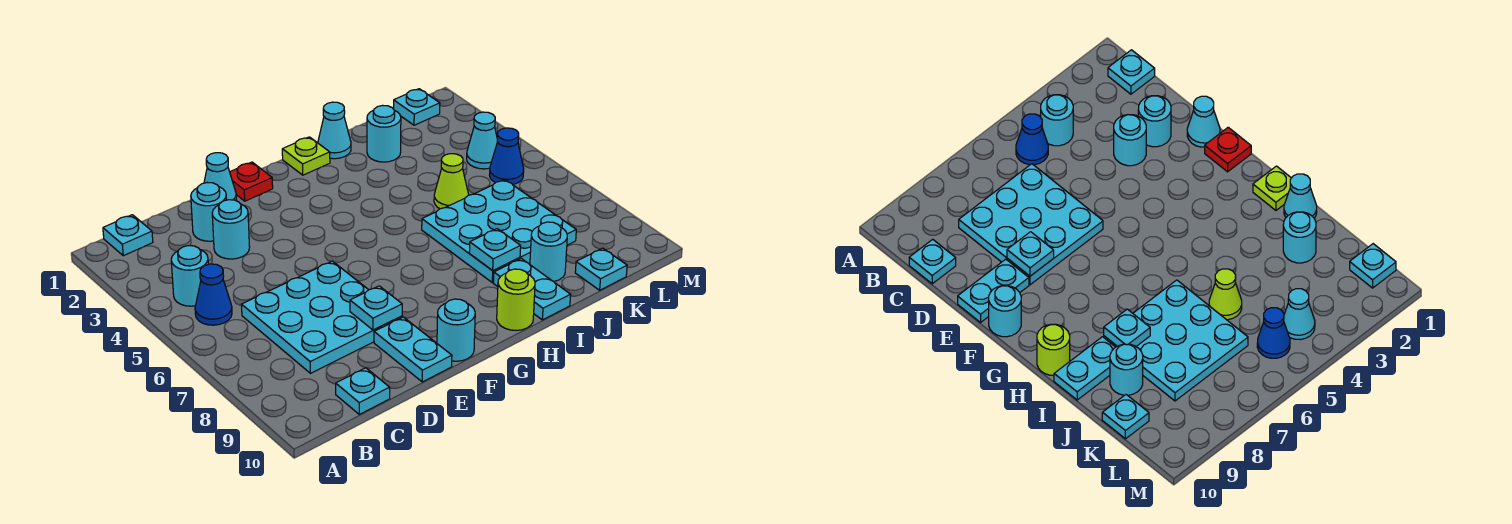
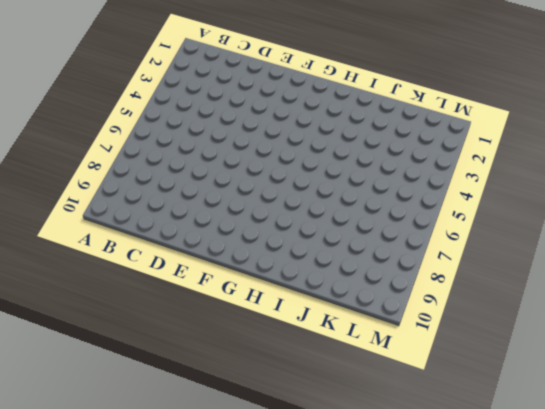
none -> cyan 1x1 plate [103,215,153,256]
none -> cyan 1x1 round brick [171,246,208,306]
none -> blue 1x1 cone [195,264,232,325]

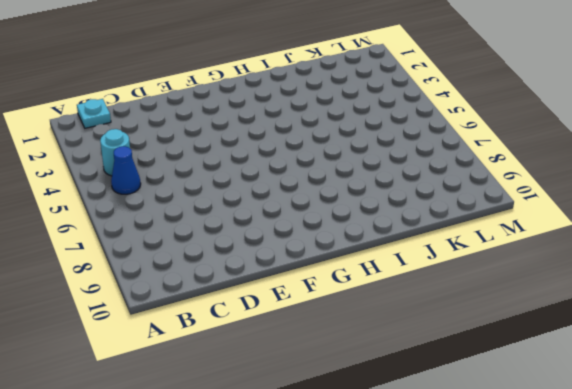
none -> cyan 3x3 plate [242,261,402,373]
none -> cyan 1x1 plate [336,368,390,414]
none -> cyan 1x1 round brick [191,183,227,241]

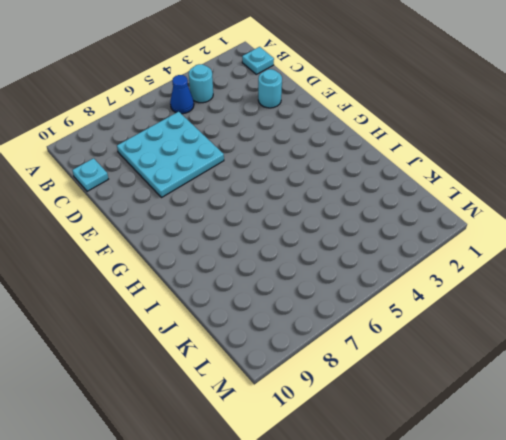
none -> cyan 1x1 round brick [212,200,250,259]
none -> cyan 1x1 cone [204,153,236,201]
none -> cyan 1x2 plate [374,317,452,382]

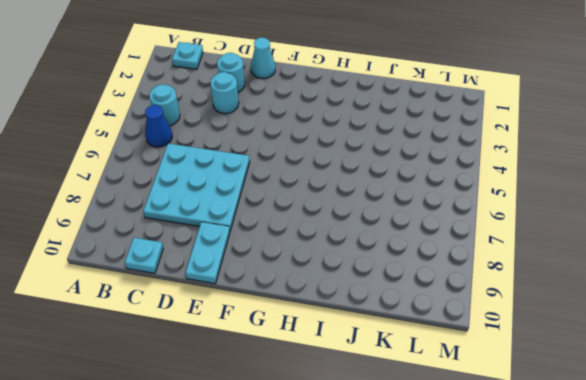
none -> red 1x1 plate [230,162,273,201]
none -> cyan 1x1 round brick [437,299,475,361]
none -> lime 1x1 plate [282,137,330,175]

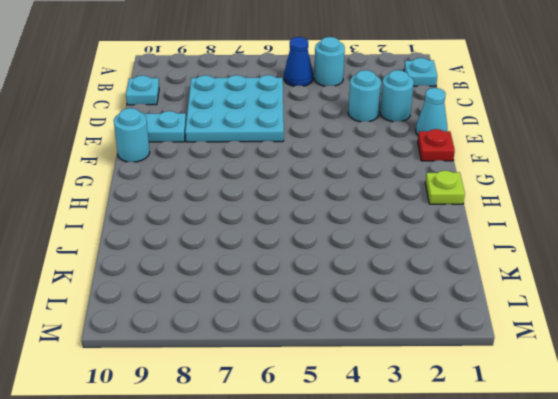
none -> lime 1x1 round brick [497,269,535,330]
none -> cyan 1x1 cone [318,102,351,159]
none -> cyan 3x3 plate [422,180,576,282]

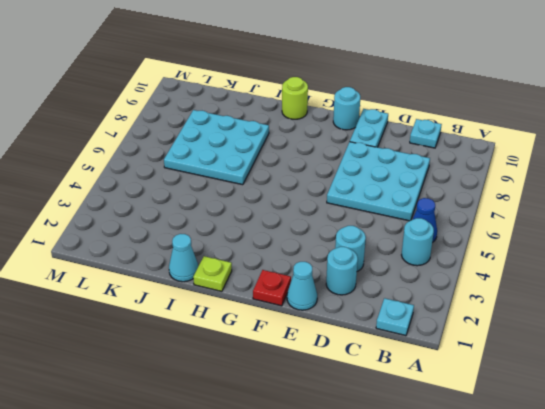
none -> cyan 1x2 plate [493,258,571,320]
none -> cyan 1x1 round brick [367,105,401,162]
none -> lime 1x1 cone [434,154,469,209]

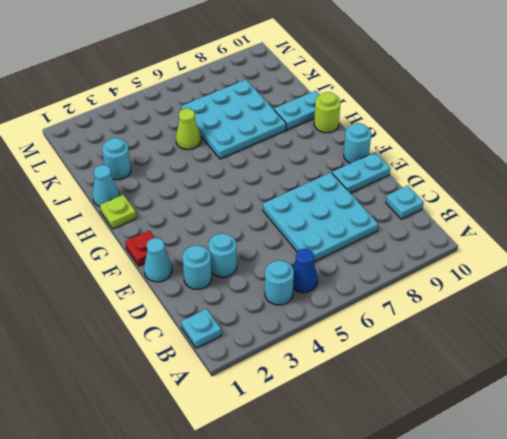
none -> cyan 1x1 round brick [530,222,567,281]
none -> cyan 1x1 plate [575,248,627,290]
none -> cyan 1x1 plate [394,89,440,125]

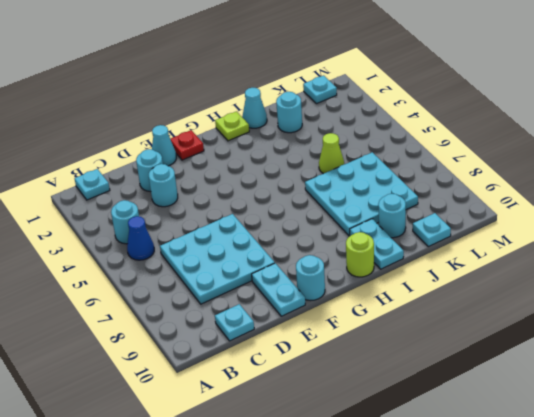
none -> cyan 1x1 cone [467,112,497,169]
none -> blue 1x1 cone [489,128,524,184]
none -> cyan 1x1 plate [350,286,402,330]

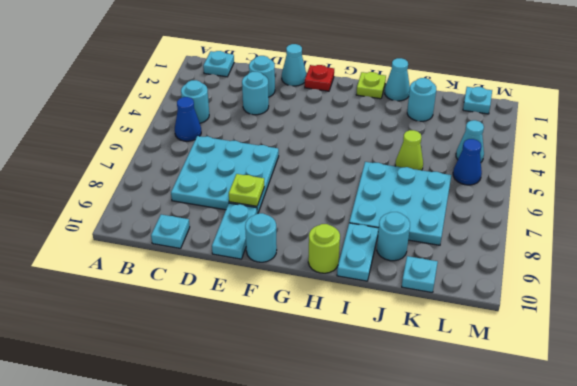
lime 1x1 plate [229,174,264,206] -> cyan 1x1 plate [350,286,402,330]
none -> cyan 1x1 plate [469,229,521,271]

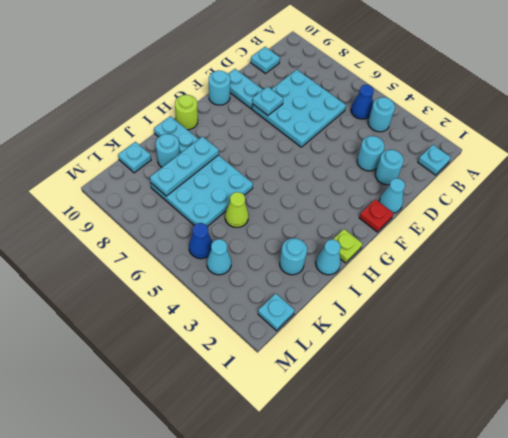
cyan 1x3 plate [150,137,219,196] -> cyan 1x1 plate [469,229,521,271]

